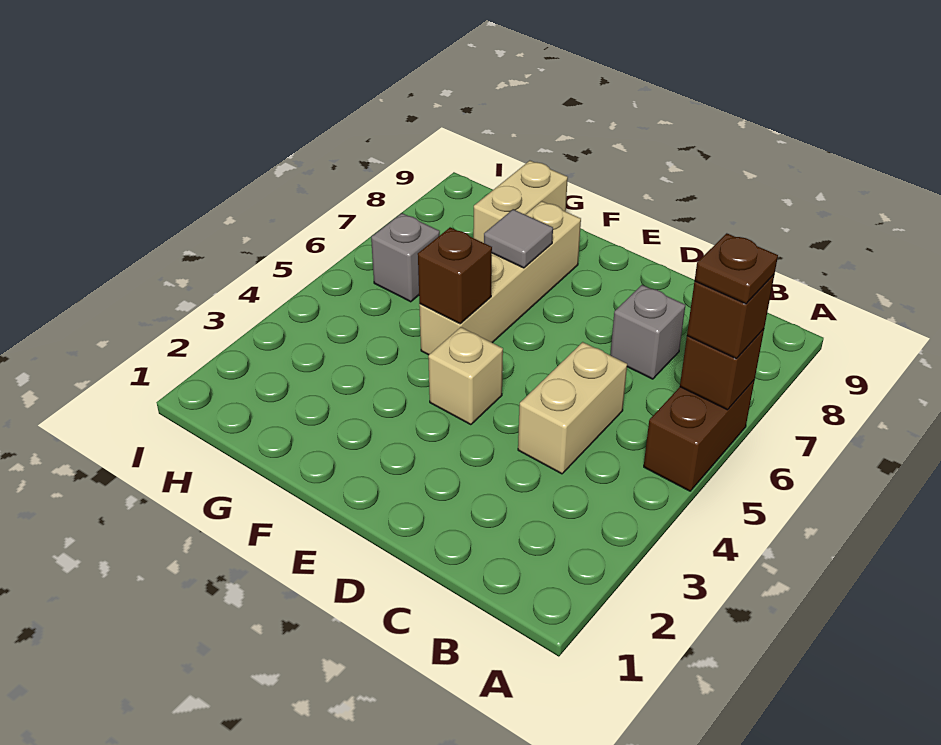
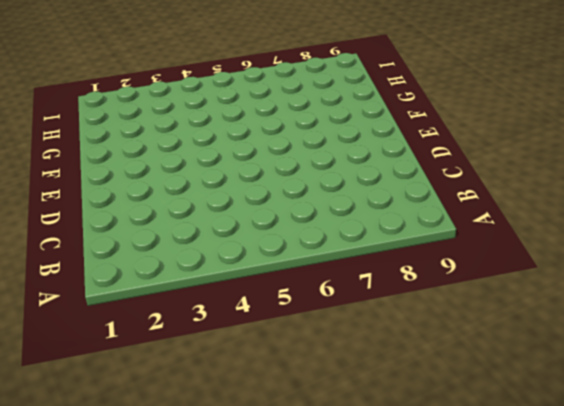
none -> brown 1x2 brick [644,381,754,491]
none -> tan 1x2 brick [518,342,627,474]
none -> grey 1x1 brick [610,285,685,379]

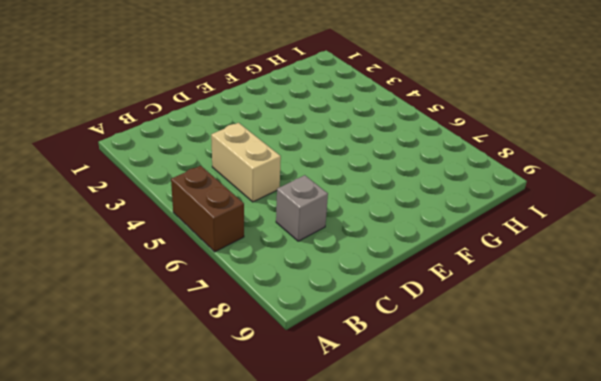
none -> tan 1x1 brick [428,327,503,425]
none -> tan 1x4 brick [419,201,581,355]
none -> tan 1x2 brick [473,161,568,243]

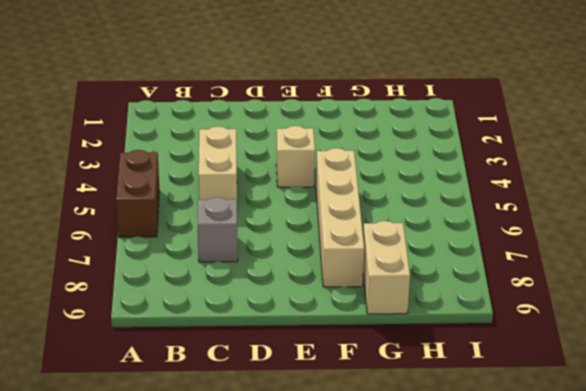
none -> grey 1x1 brick [371,213,440,302]
none -> brown 1x1 brick [680,329,764,410]
none -> brown 1x1 brick [418,227,492,324]

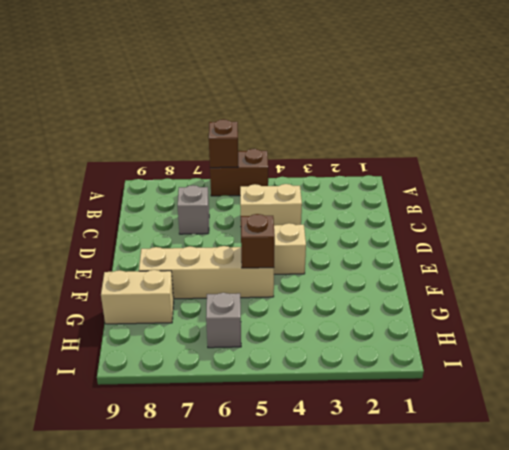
none -> grey 1x1 tile [484,209,553,268]
none -> brown 1x1 brick [687,275,774,359]
none -> brown 1x1 plate [695,233,778,304]

